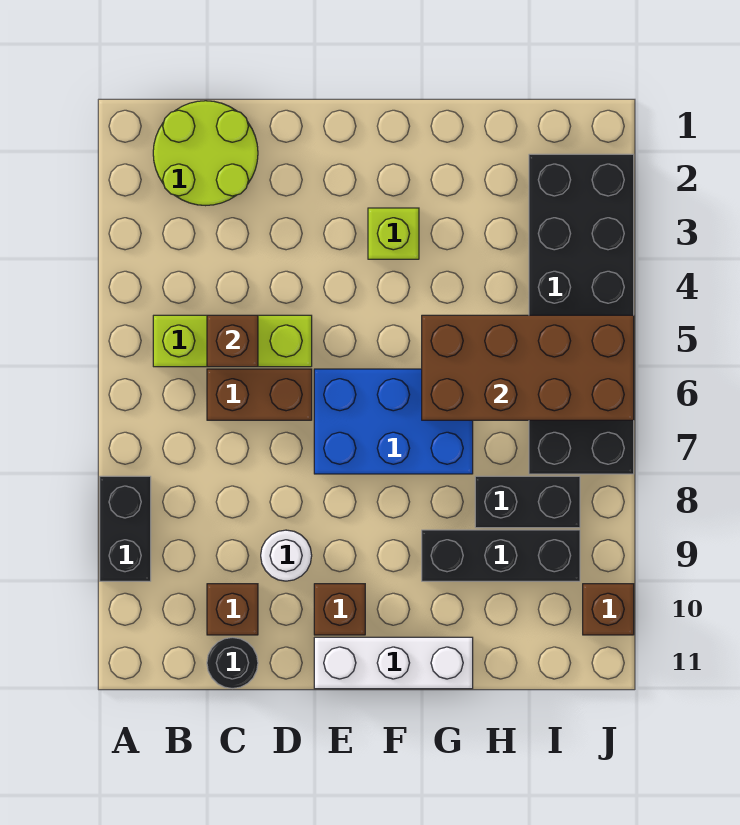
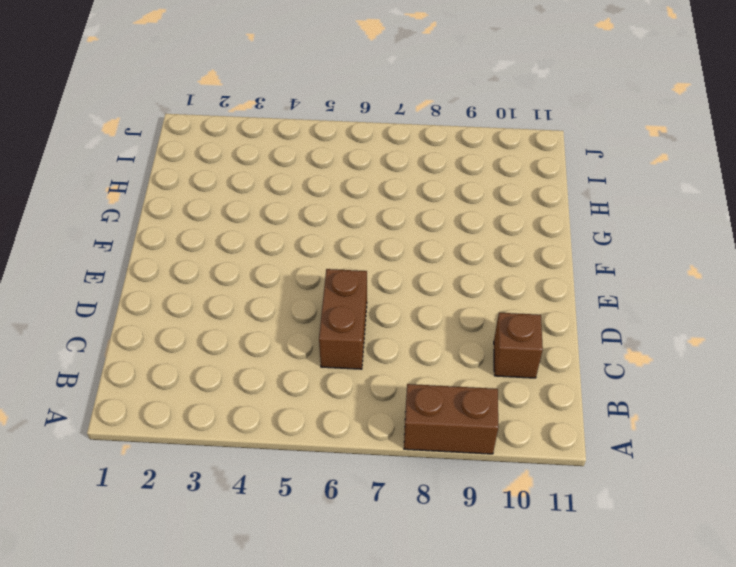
brown 1x2 brick [404,384,498,454] -> black 1x2 brick [100,476,151,581]
none -> lime 2x2 round brick [153,101,258,206]
none -> lime 1x3 brick [153,315,312,367]
none -> black 1x1 round brick [207,637,258,688]

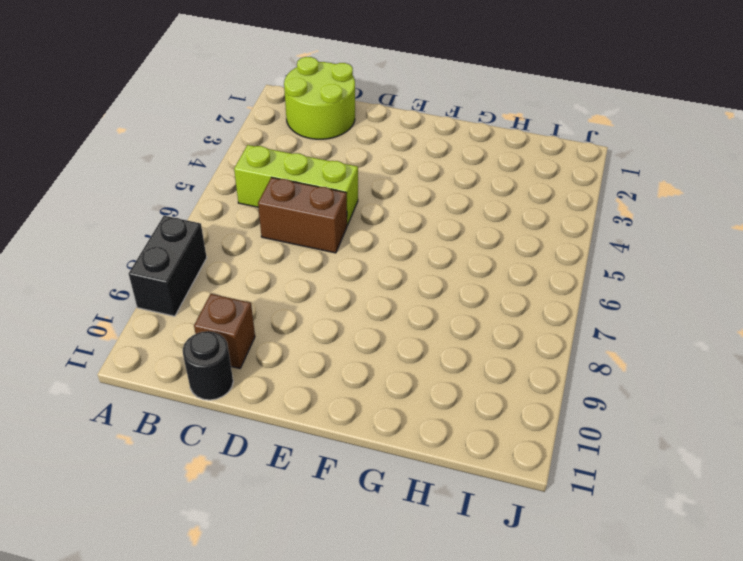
none -> white 1x1 round brick [261,530,312,581]
none -> blue 2x3 brick [314,369,473,474]
none -> brown 1x1 brick [314,584,365,635]

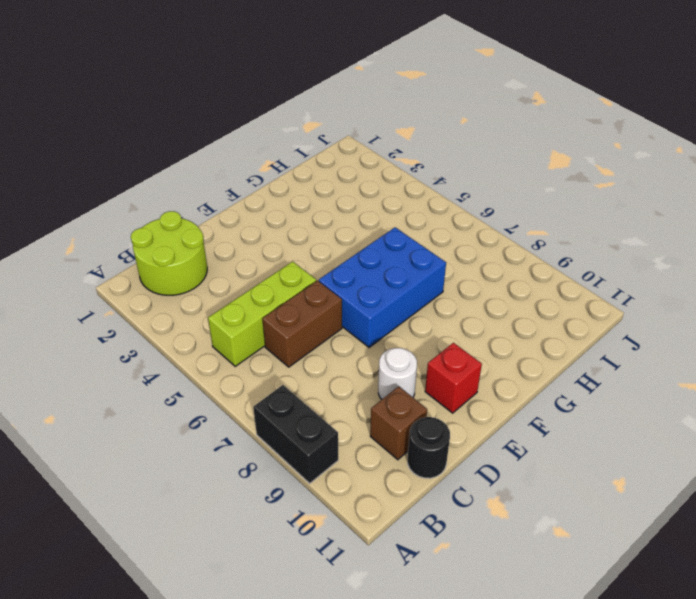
red 1x1 brick [425,343,482,413] -> brown 1x1 brick [314,584,365,635]
none -> white 1x3 brick [314,637,473,689]
none -> lime 1x1 brick [368,208,419,259]
none -> black 1x3 brick [422,530,580,581]

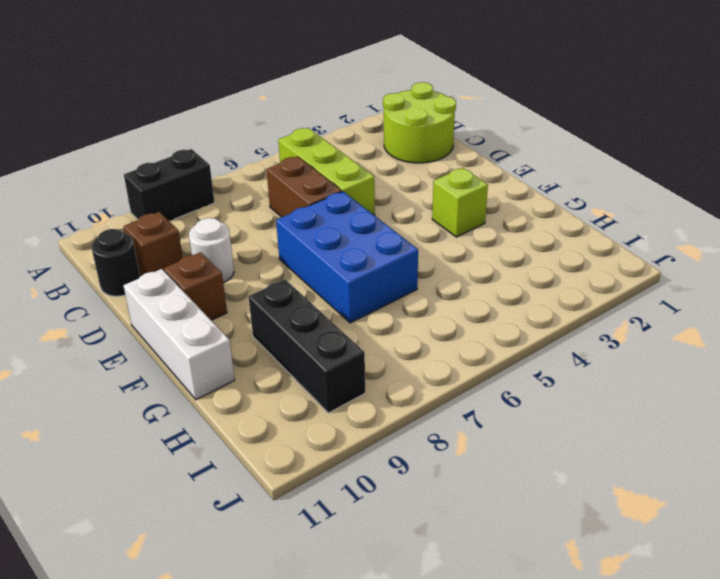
none -> black 1x2 brick [475,476,580,528]
none -> black 2x6 brick [529,154,634,474]
none -> brown 1x1 brick [583,584,634,635]

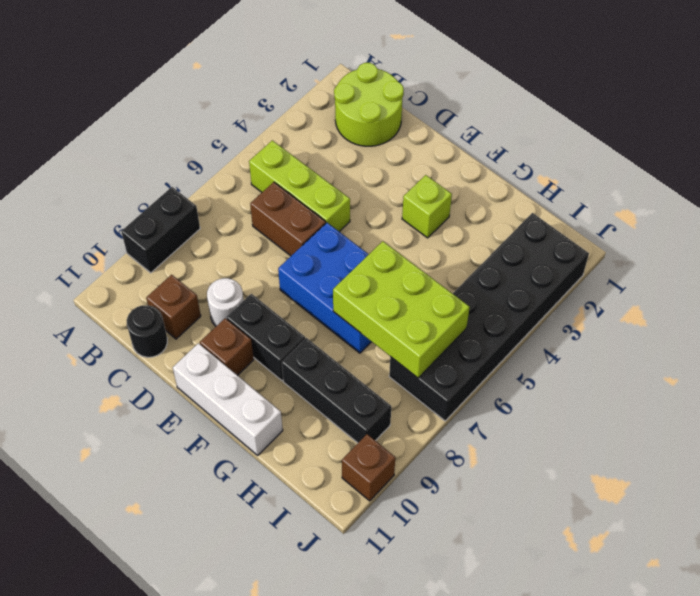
black 1x2 brick [226,294,305,381] -> black 1x2 brick moved to [475,476,580,528]
lime 2x3 brick [333,241,470,378] -> brown 2x4 brick [422,315,634,420]
none -> brown 1x1 brick [207,315,258,367]

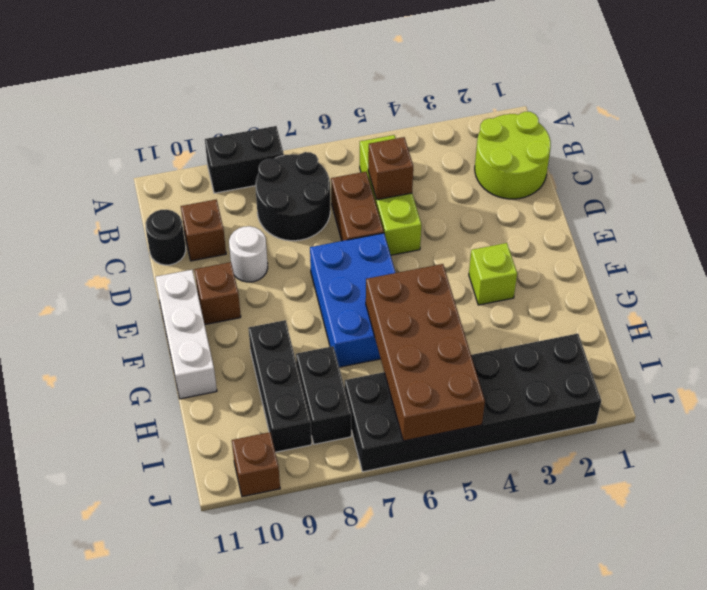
black 2x2 round brick [255,152,330,241] -> none

